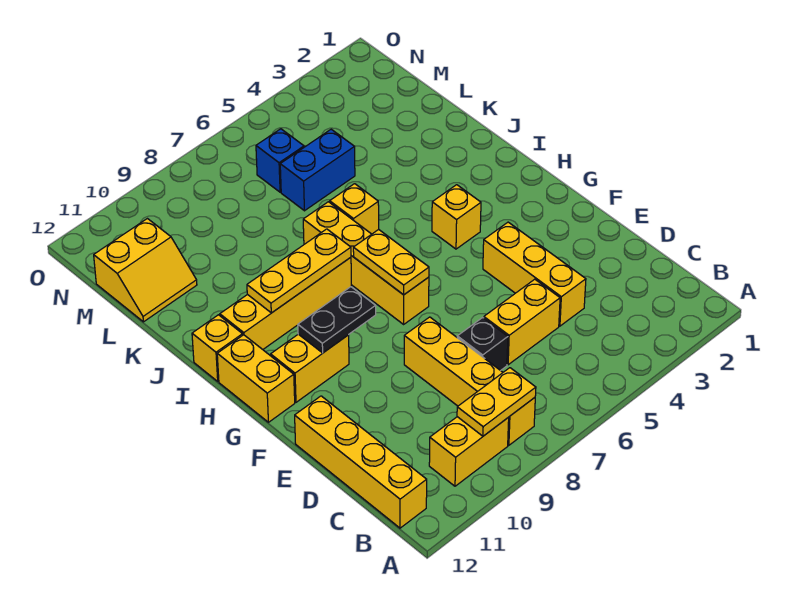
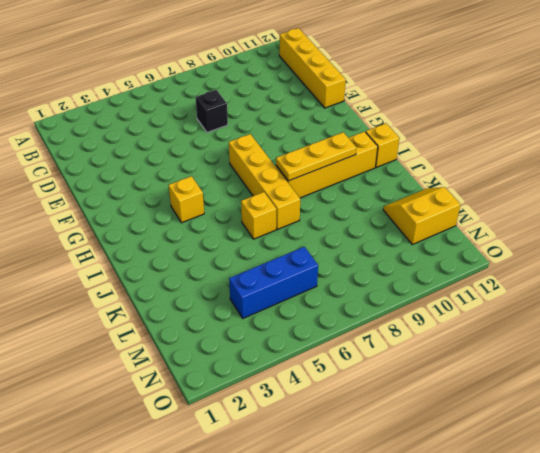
blue 1x3 brick [229,247,318,318] -> blue 1x1 brick [256,129,304,192]
none -> yellow 1x4 brick [404,317,535,445]
none -> yellow 1x2 brick [429,417,509,486]
none -> yellow 1x3 brick [483,222,586,326]

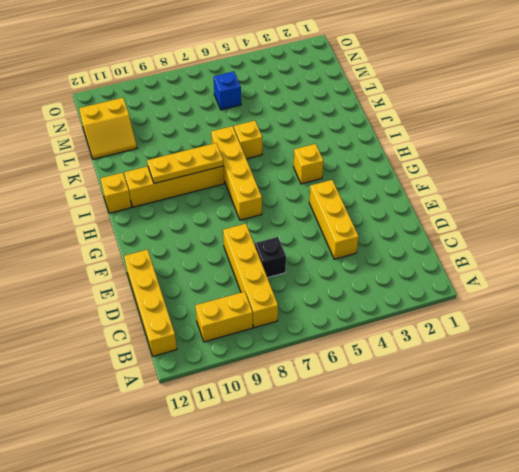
none -> yellow 1x2 brick [484,279,560,365]
none -> yellow 1x2 brick [271,334,349,402]
none -> yellow 1x2 brick [217,335,295,422]

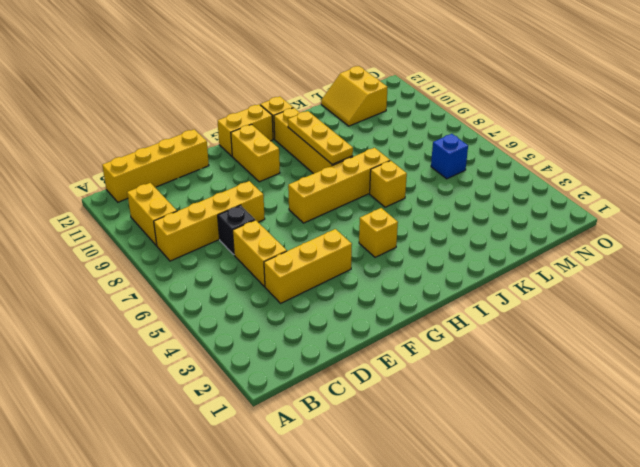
none -> blue 1x2 brick [280,129,355,211]
none -> yellow 1x2 plate [457,368,536,436]
none -> yellow 1x2 plate [353,230,429,295]

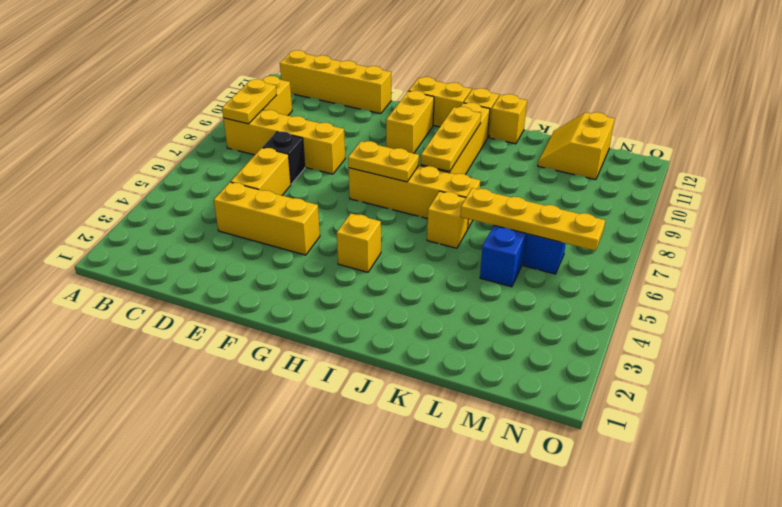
yellow 1x1 brick [489,94,527,144] -> none
yellow 1x4 plate [460,188,605,251] -> none
none -> black 1x2 plate [298,287,376,353]

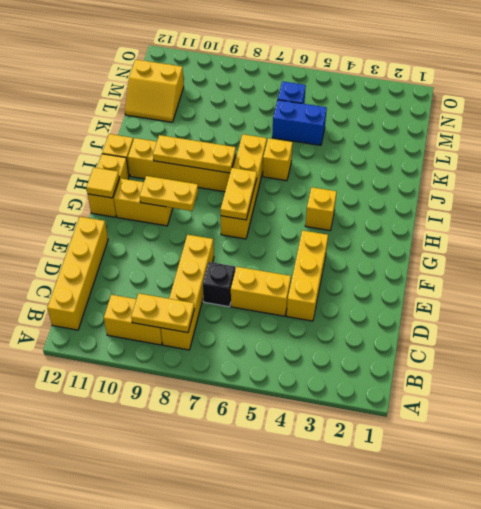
yellow 1x2 plate [140,176,198,211] -> black 1x2 plate [298,287,376,353]
yellow 1x1 tile [86,168,119,198] -> none

